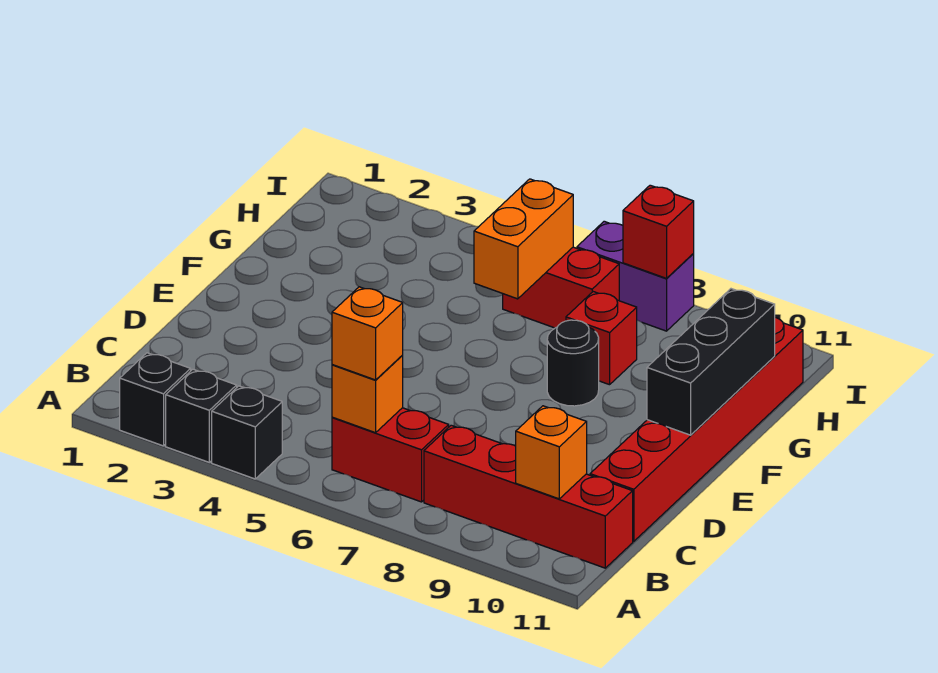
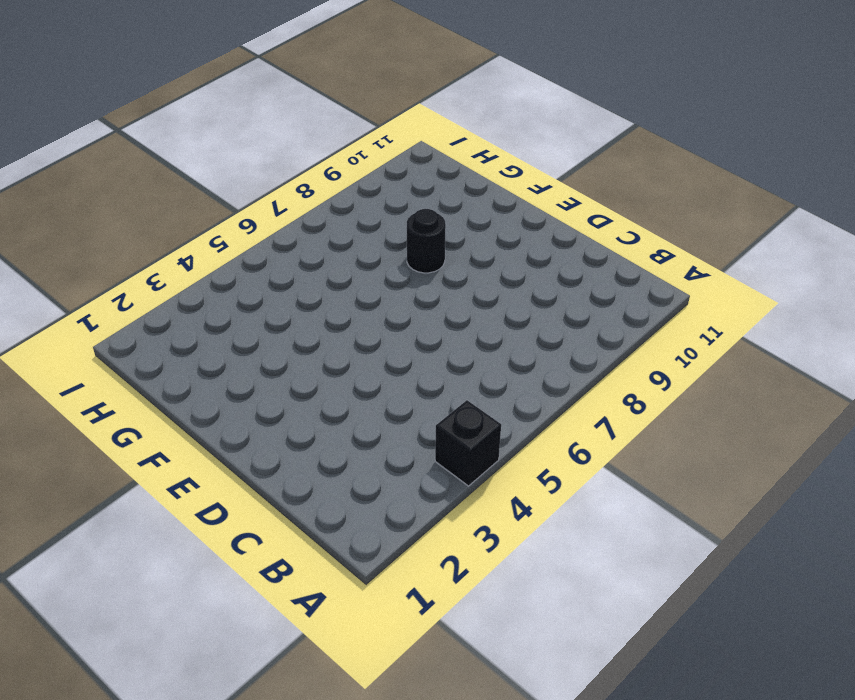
none -> black 1x1 brick [120,353,191,446]
none -> black 1x1 brick [166,369,237,462]
none -> red 1x2 brick [332,408,449,502]

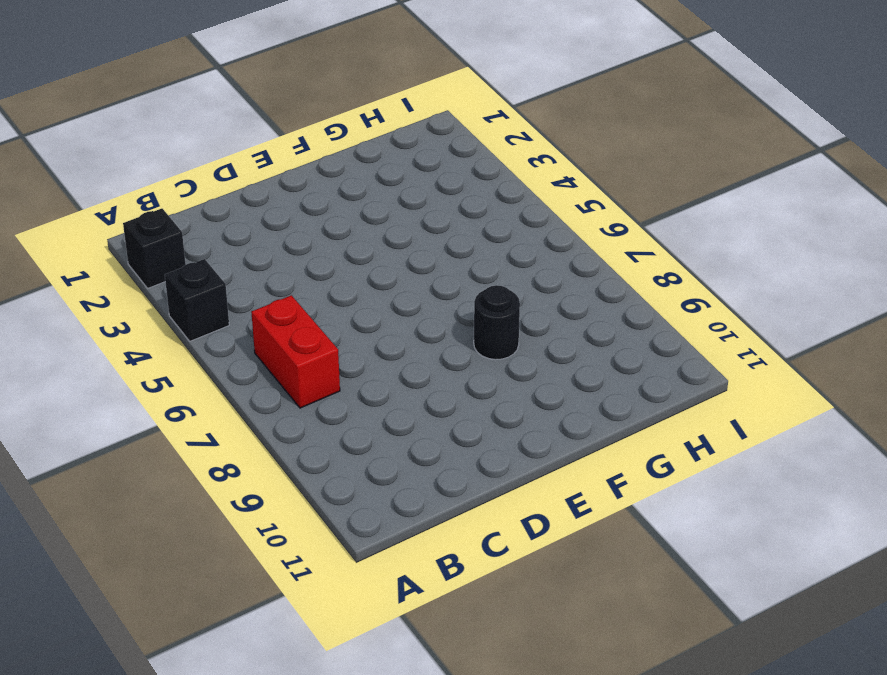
none -> black 1x1 brick [166,369,237,462]
none -> red 1x4 brick [424,425,633,568]
none -> red 1x6 brick [590,317,803,541]

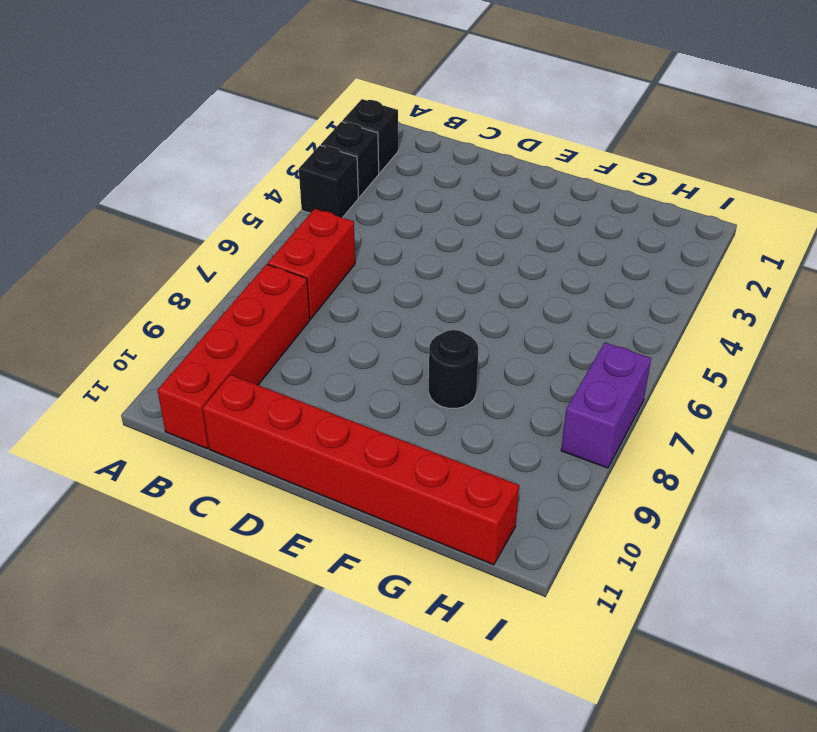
none -> red 1x1 brick [566,292,637,385]
none -> red 1x2 brick [503,247,619,328]
none -> orange 1x1 brick [332,355,403,433]

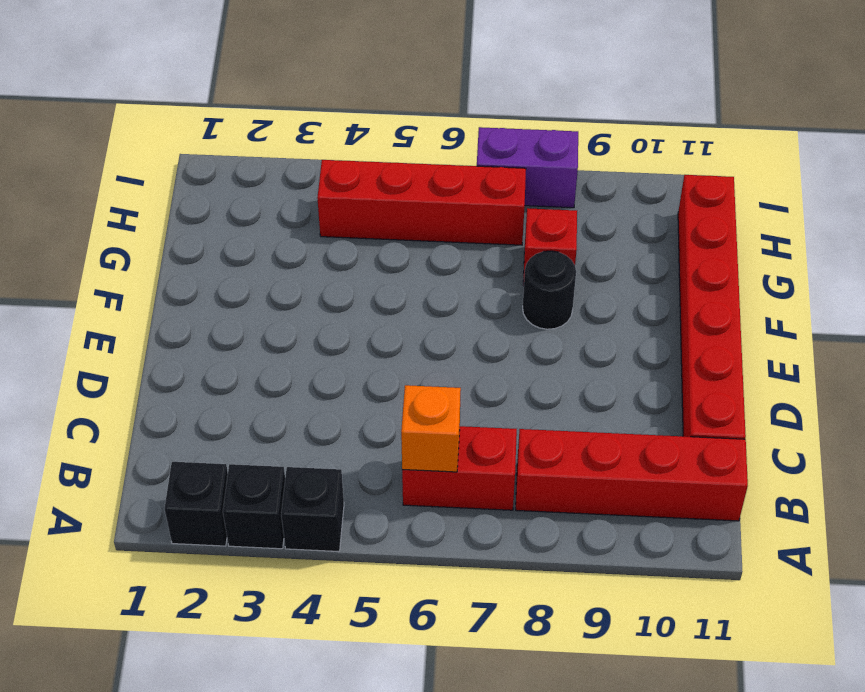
red 1x4 brick [317,160,526,245] -> red 1x2 brick [503,247,619,328]
none -> orange 1x1 brick [516,406,587,499]
none -> black 1x3 brick [647,289,775,435]
none -> orange 1x2 brick [474,179,573,299]

